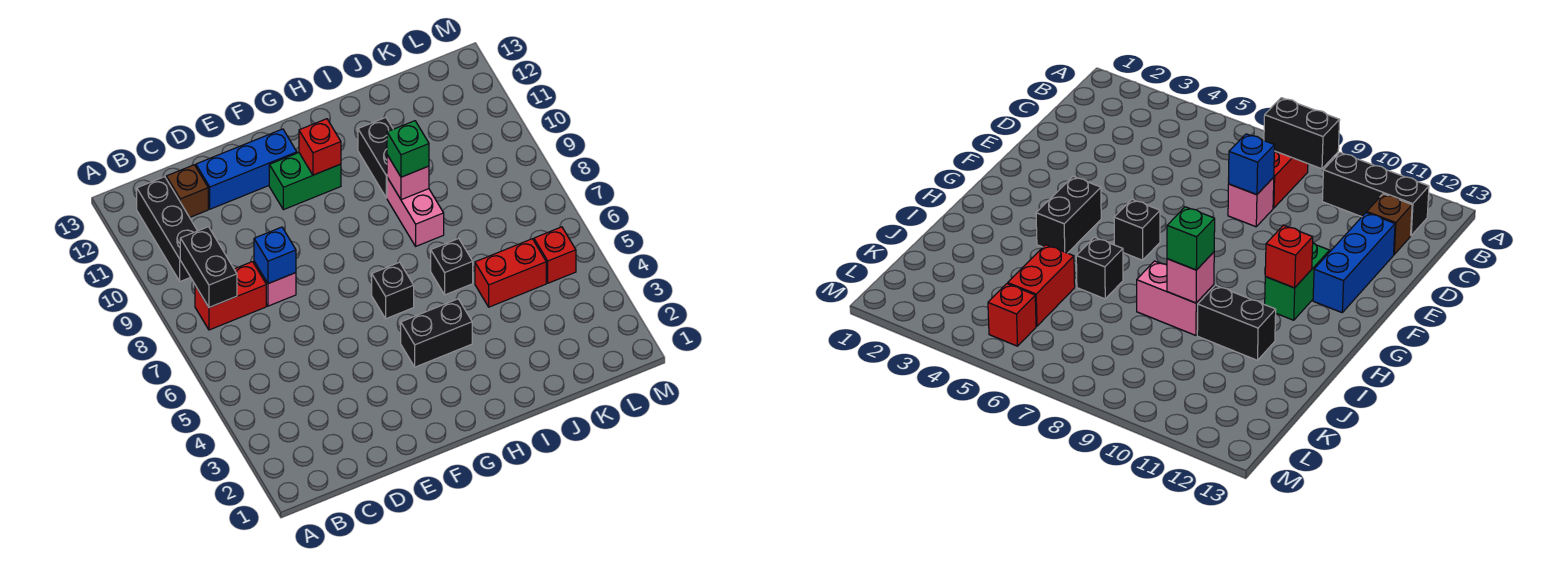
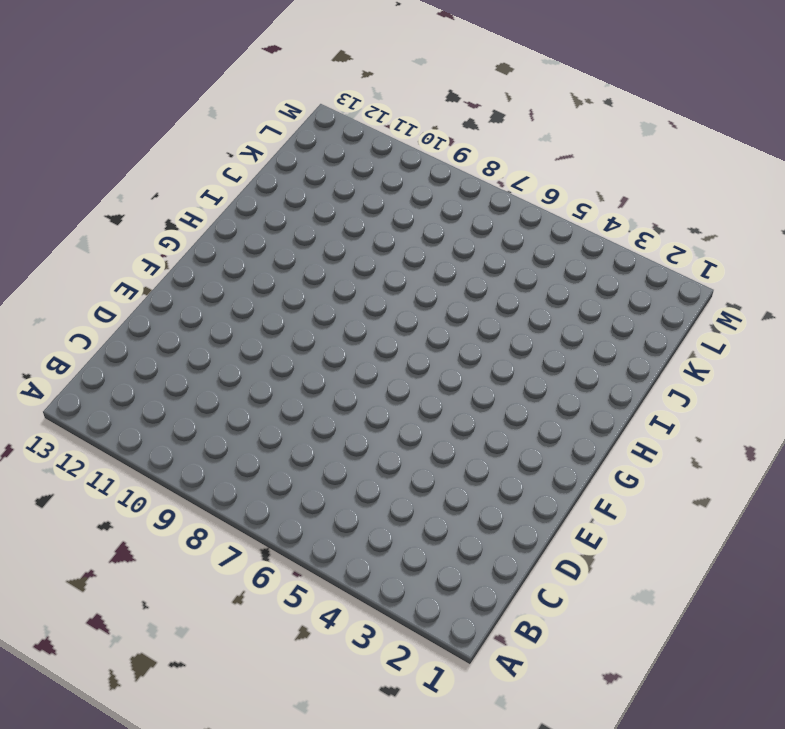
none -> red 1x2 brick [195,262,266,330]
none -> black 1x3 brick [137,177,197,281]
none -> brown 1x1 brick [166,165,208,217]

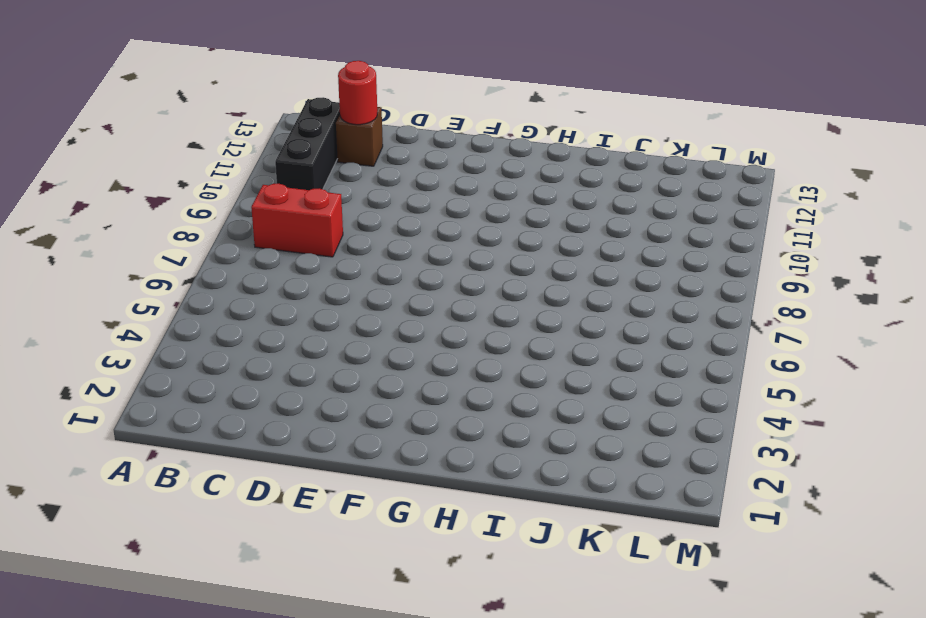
red 1x1 round brick [338,61,377,125] -> none
none -> pink 1x1 brick [254,262,296,306]
none -> blue 1x3 brick [196,129,297,209]
none -> green 1x2 brick [269,153,341,210]

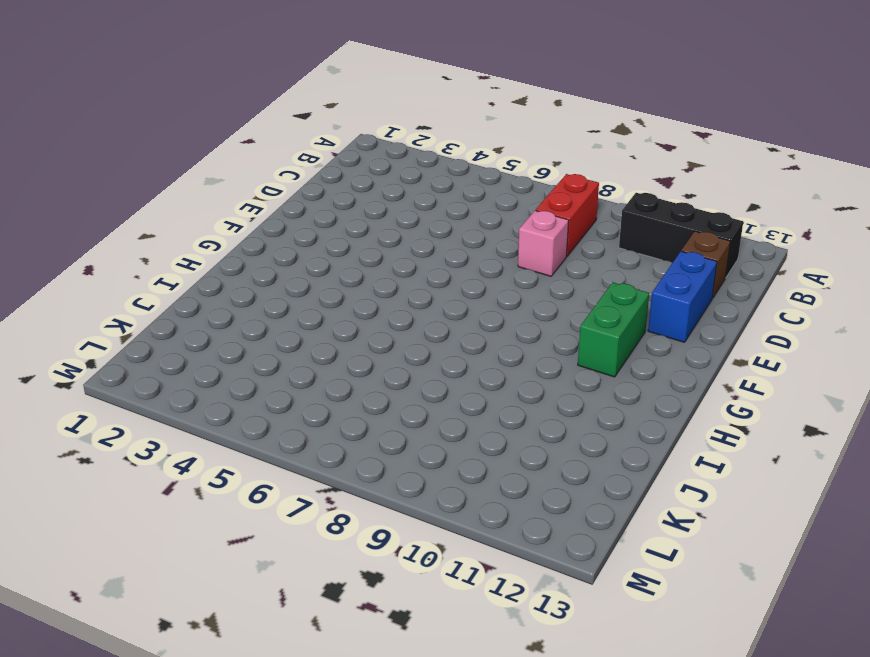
blue 1x2 brick [648,251,717,342] -> blue 1x3 brick [196,129,297,209]
none -> black 1x2 brick [401,299,472,367]
none -> black 1x1 brick [372,262,414,319]
none -> black 1x1 brick [431,238,473,295]

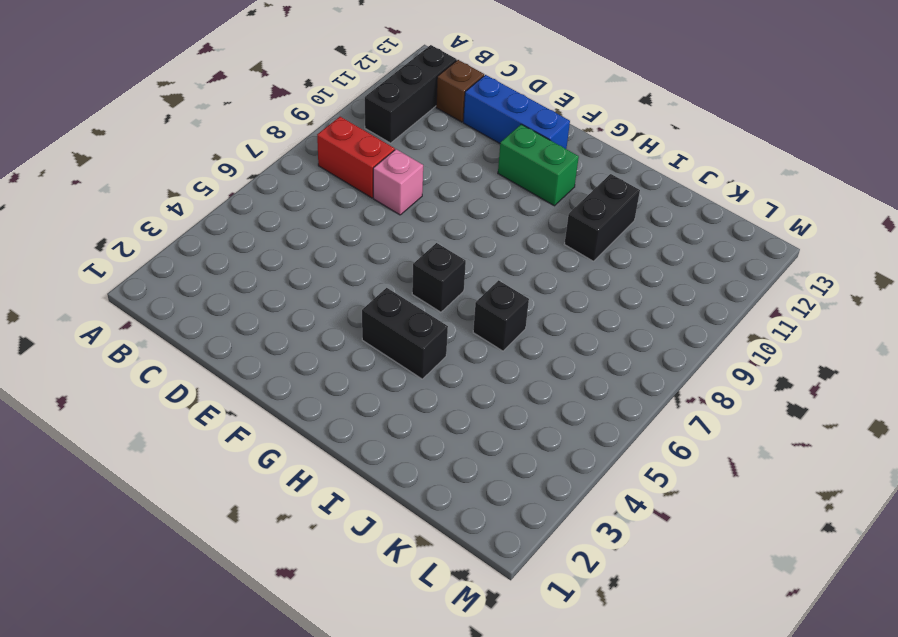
none -> pink 1x2 brick [387,178,444,246]
none -> red 1x2 brick [475,239,546,307]
none -> red 1x1 brick [534,227,576,283]

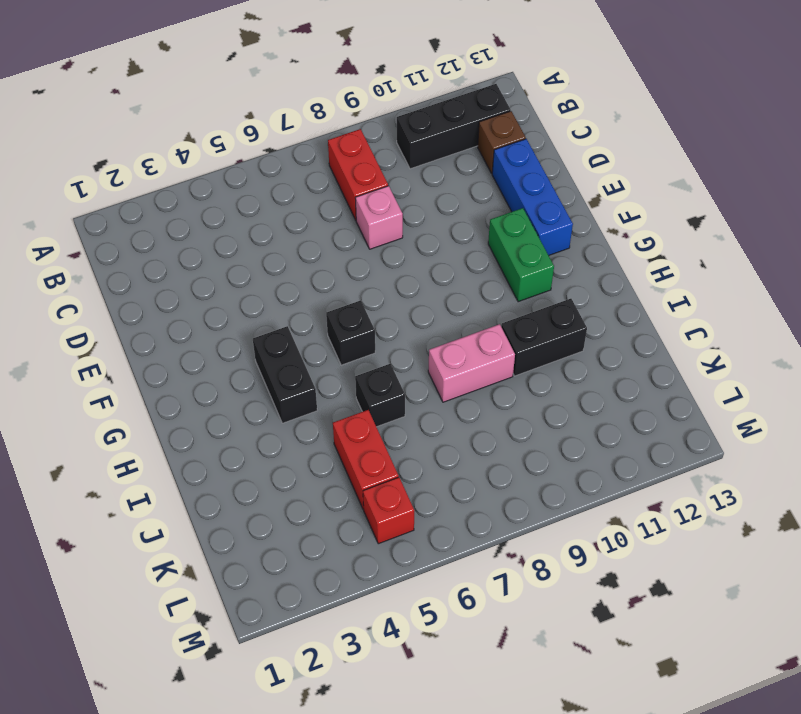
none -> black 1x2 brick [180,227,237,307]
none -> blue 1x1 brick [254,227,296,284]
none -> red 1x1 brick [299,119,341,175]

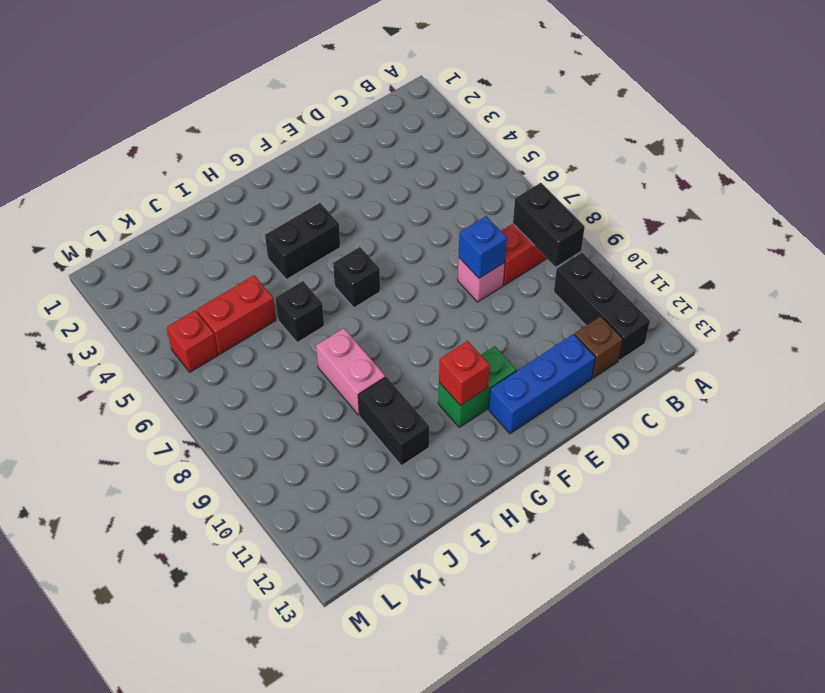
none -> pink 1x1 brick [387,155,429,200]
none -> green 1x1 brick [387,121,429,177]

